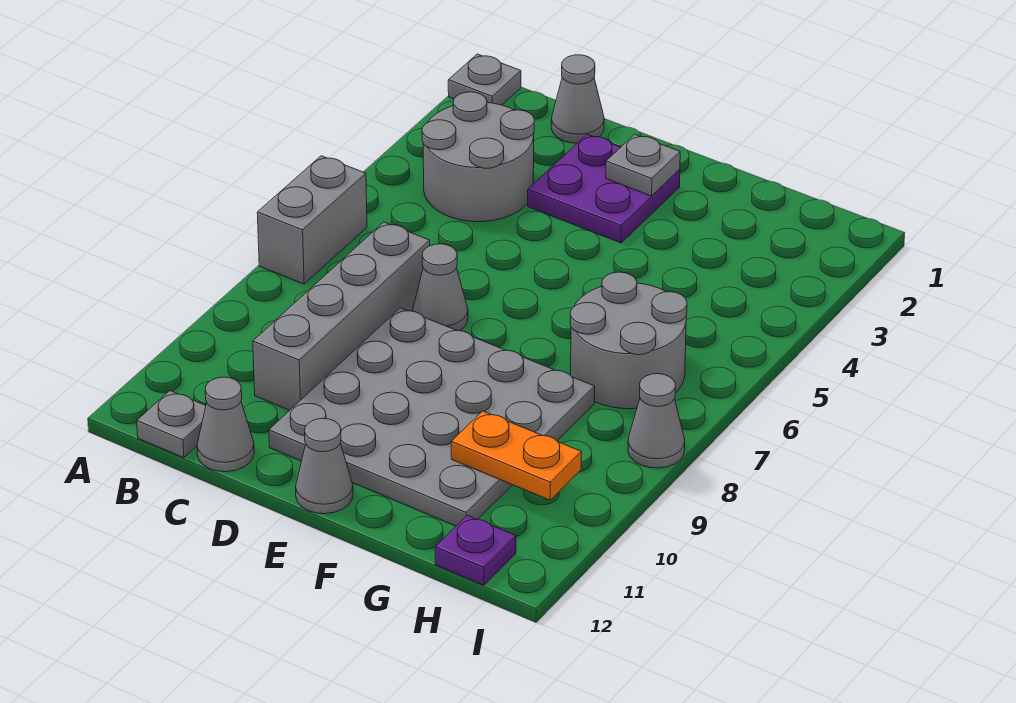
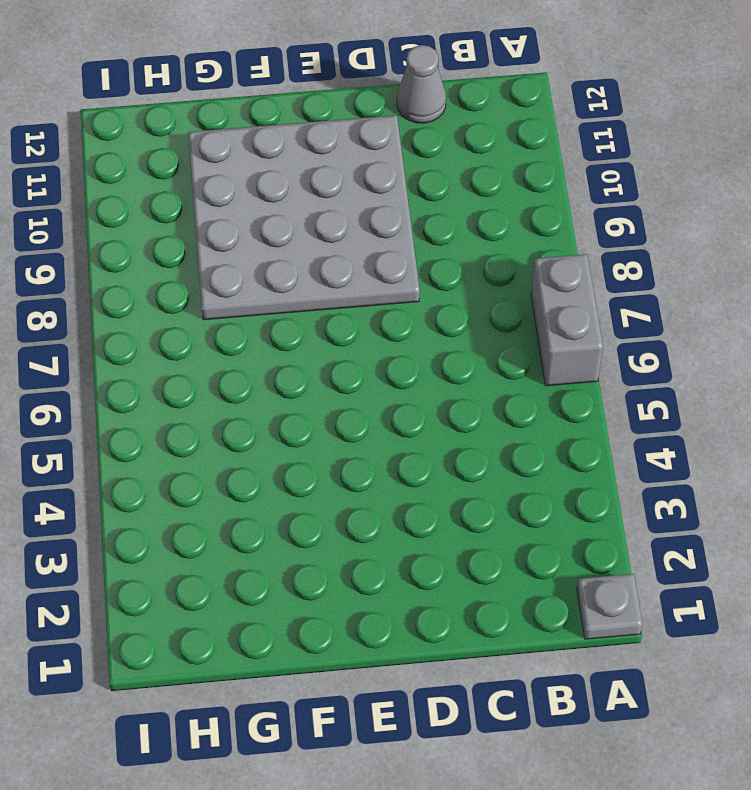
none -> grey 2x2 round brick [422,92,534,222]
none -> grey 1x1 plate [137,391,206,458]
none -> grey 1x1 cone [551,55,604,143]

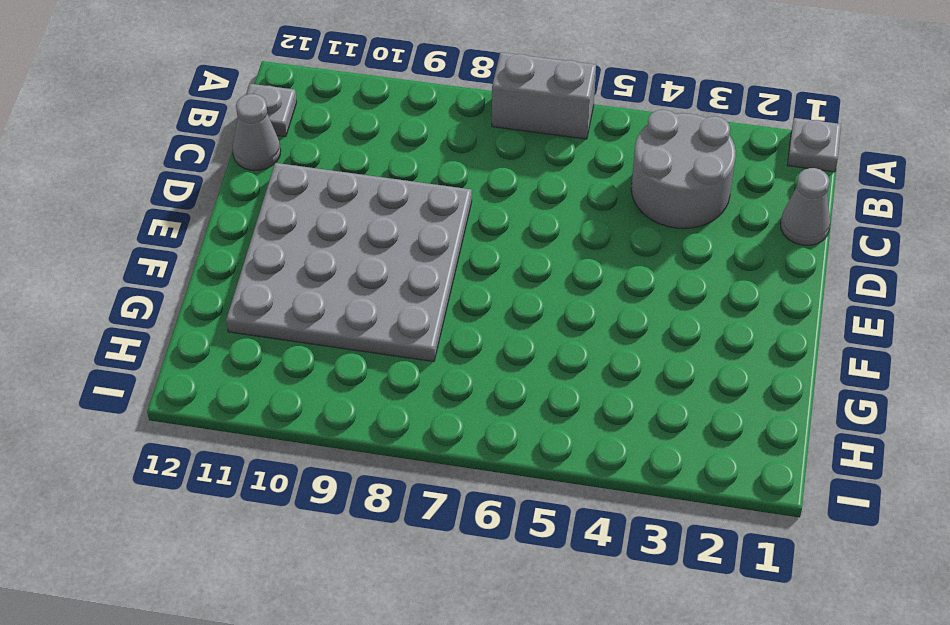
none -> grey 1x4 brick [253,222,430,410]
none -> purple 2x2 plate [528,134,680,243]
none -> grey 1x1 cone [413,244,468,331]

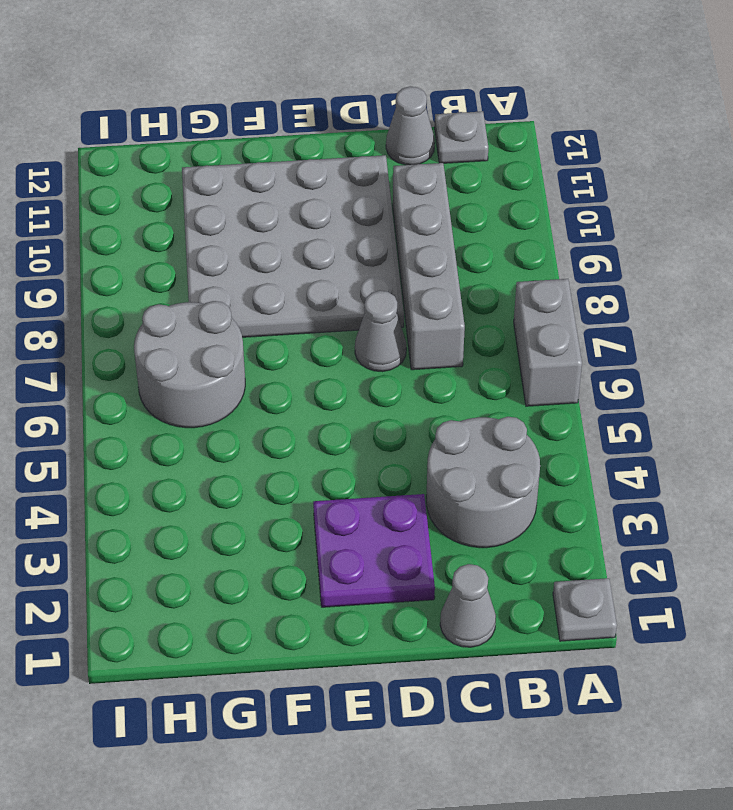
none -> grey 1x1 cone [296,418,353,514]
none -> purple 1x1 plate [435,515,516,585]
none -> grey 1x1 cone [628,374,685,468]

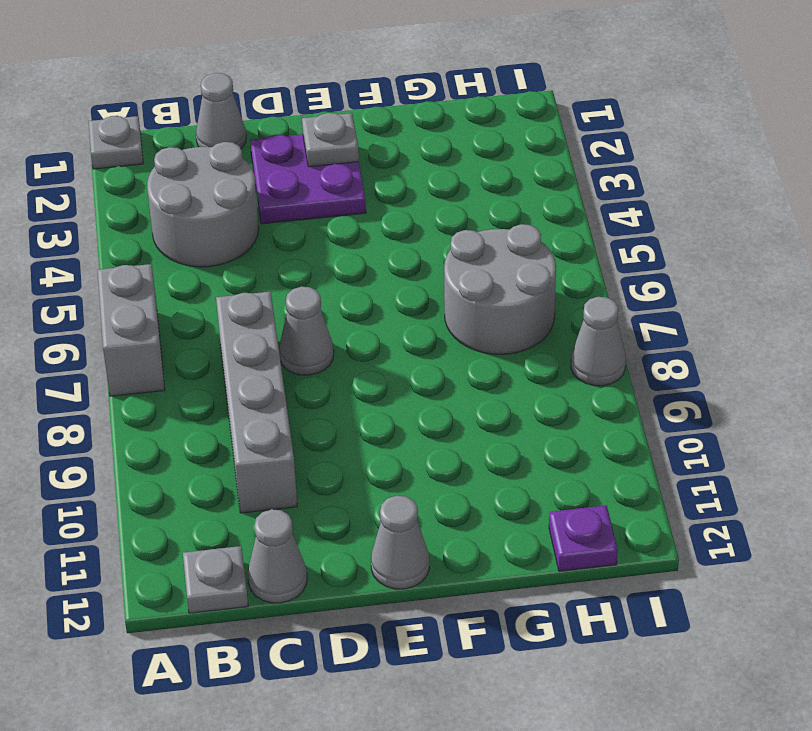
none -> grey 4x4 plate [269,308,595,526]
none -> orange 1x2 plate [451,411,582,500]

